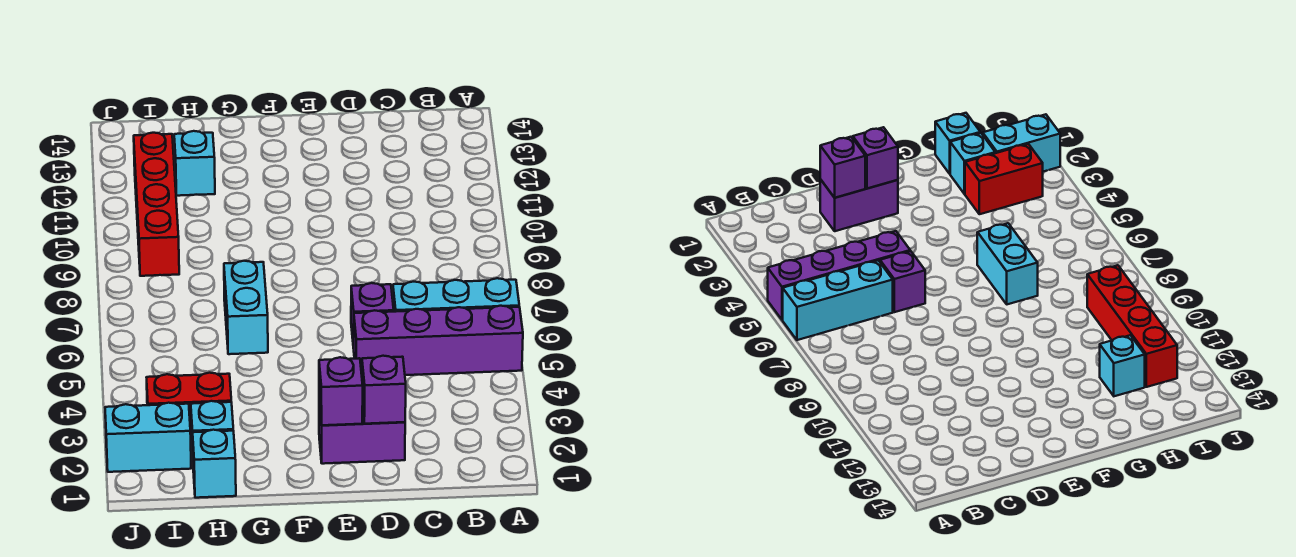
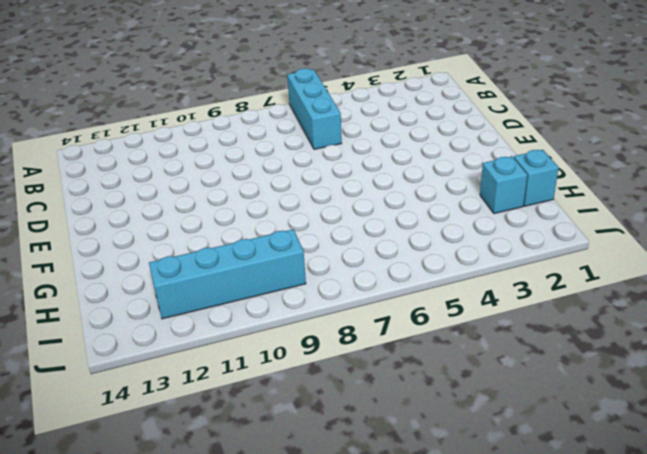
cyan 1x4 brick [149,229,306,319] -> red 1x4 brick [134,133,179,276]
none -> purple 1x4 brick [354,306,523,375]
none -> purple 1x2 brick [319,403,405,464]
none -> purple 1x1 brick [351,283,394,348]

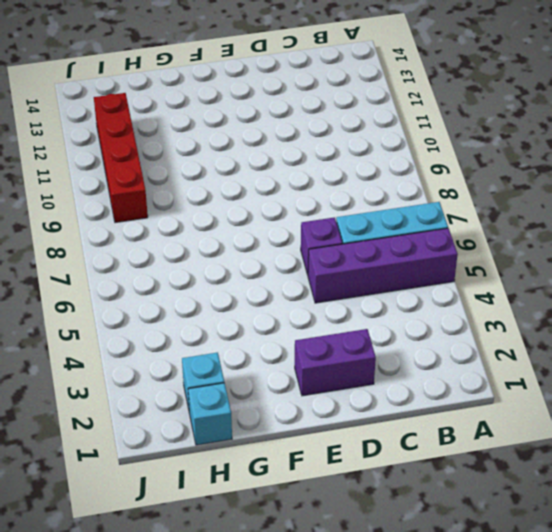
none -> cyan 1x2 brick [224,261,268,354]
none -> red 1x2 brick [146,373,231,440]
none -> cyan 1x1 brick [174,131,215,196]

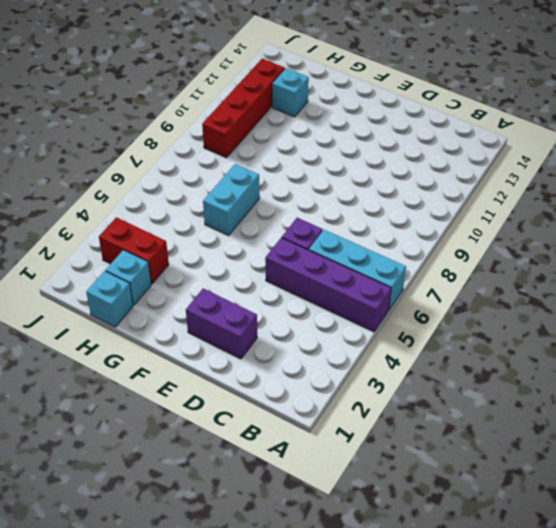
none -> cyan 1x2 brick [105,403,191,472]
none -> purple 1x1 brick [362,356,406,424]
none -> purple 1x1 brick [319,357,363,425]

